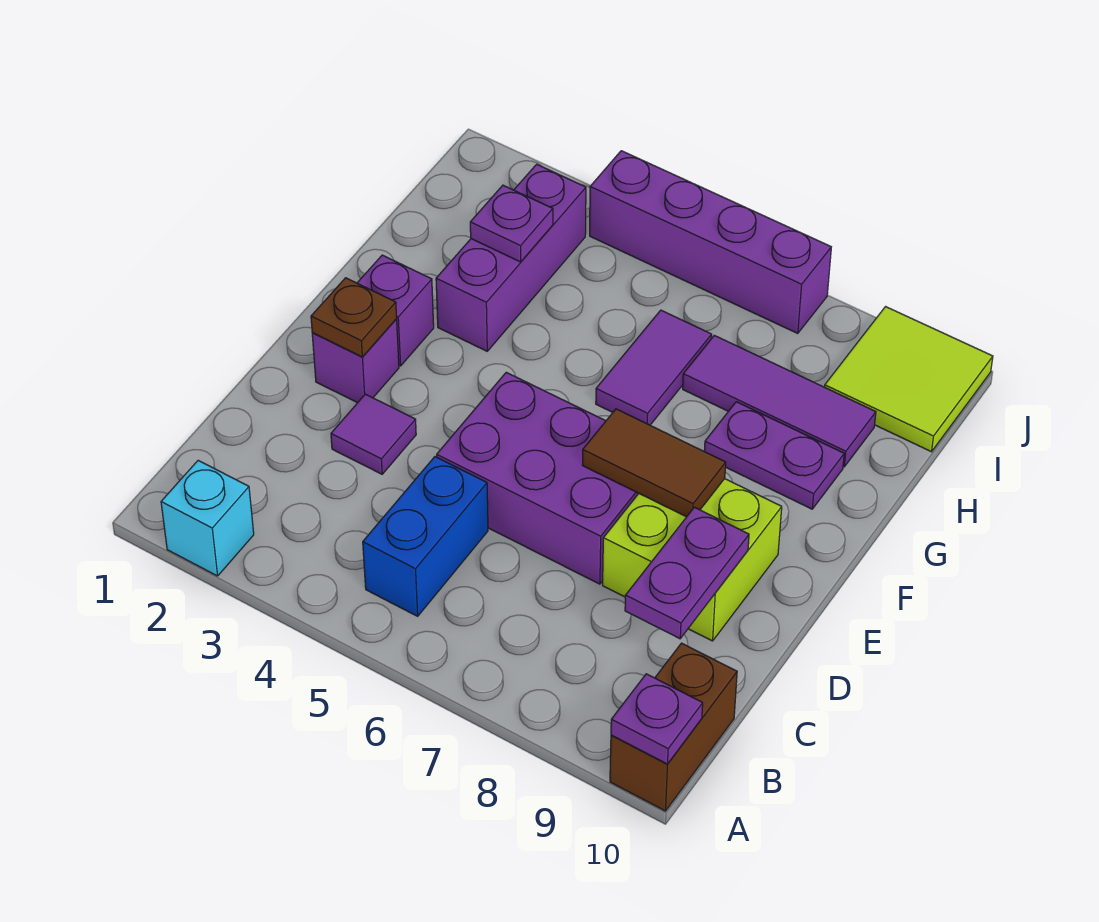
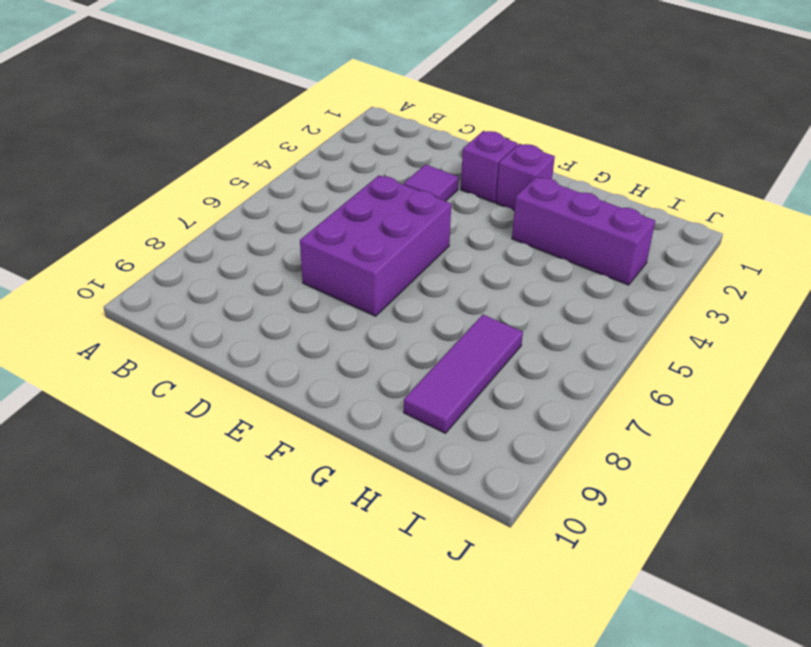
none -> cyan 1x1 brick [161,460,254,576]
none -> brown 1x2 brick [610,643,737,811]
none -> blue 1x2 brick [363,457,488,616]

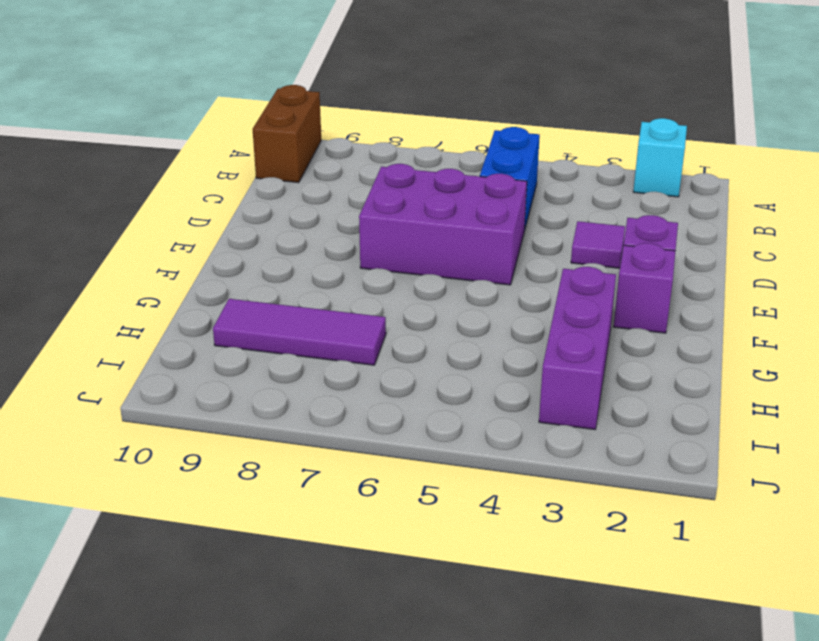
none -> lime 2x2 brick [603,479,782,641]
none -> purple 1x2 tile [596,310,712,425]
none -> purple 1x2 plate [704,402,844,509]

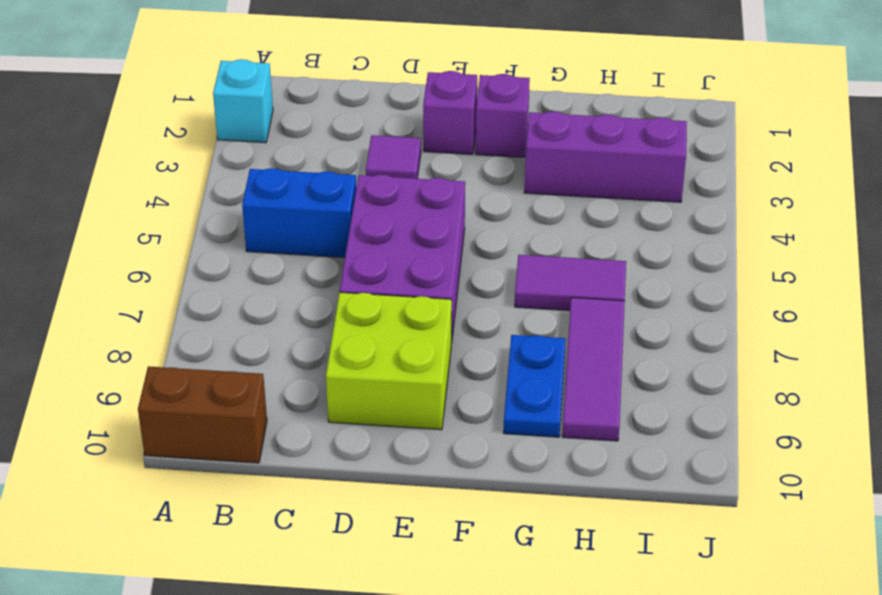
blue 1x2 plate [504,335,566,437] -> purple 1x2 plate [704,402,844,509]
none -> lime 2x2 tile [825,307,993,452]
none -> purple 1x4 brick [590,151,831,333]
none -> purple 1x1 plate [611,674,703,764]

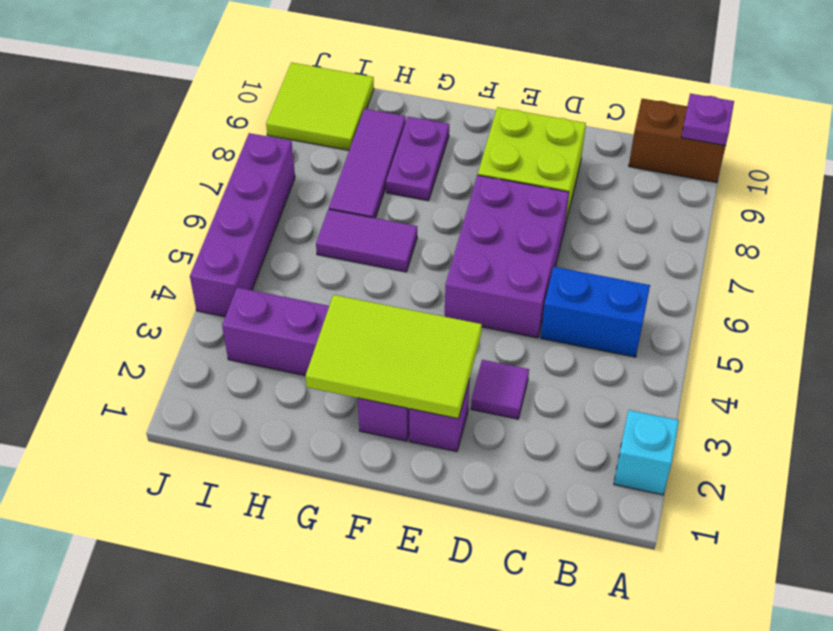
lime 2x3 tile [305,295,482,419] -> brown 1x1 plate [311,278,397,357]
none -> purple 1x2 plate [625,507,749,639]
none -> brown 1x2 tile [583,409,726,517]
none -> purple 1x1 plate [470,185,553,262]

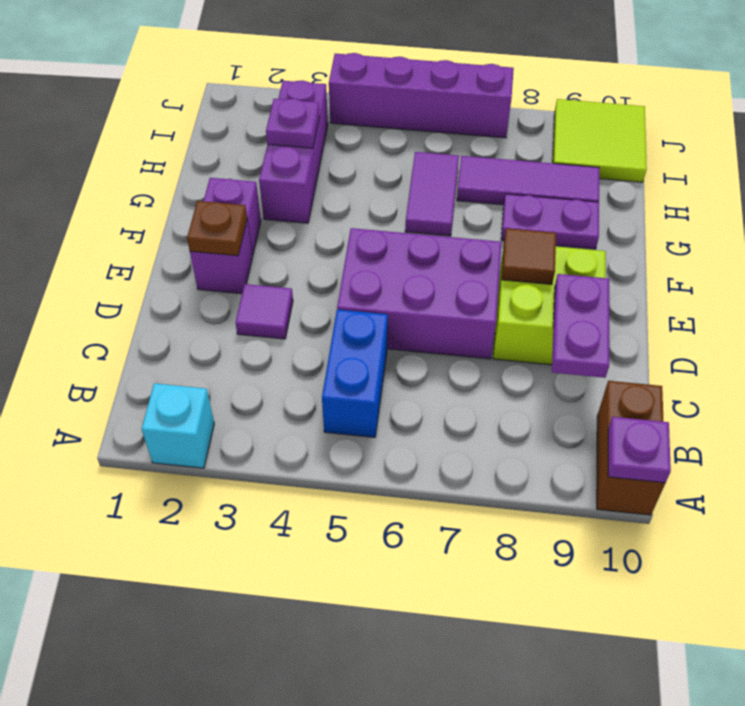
brown 1x1 tile [502,228,556,284] -> brown 1x2 tile [583,409,726,517]

